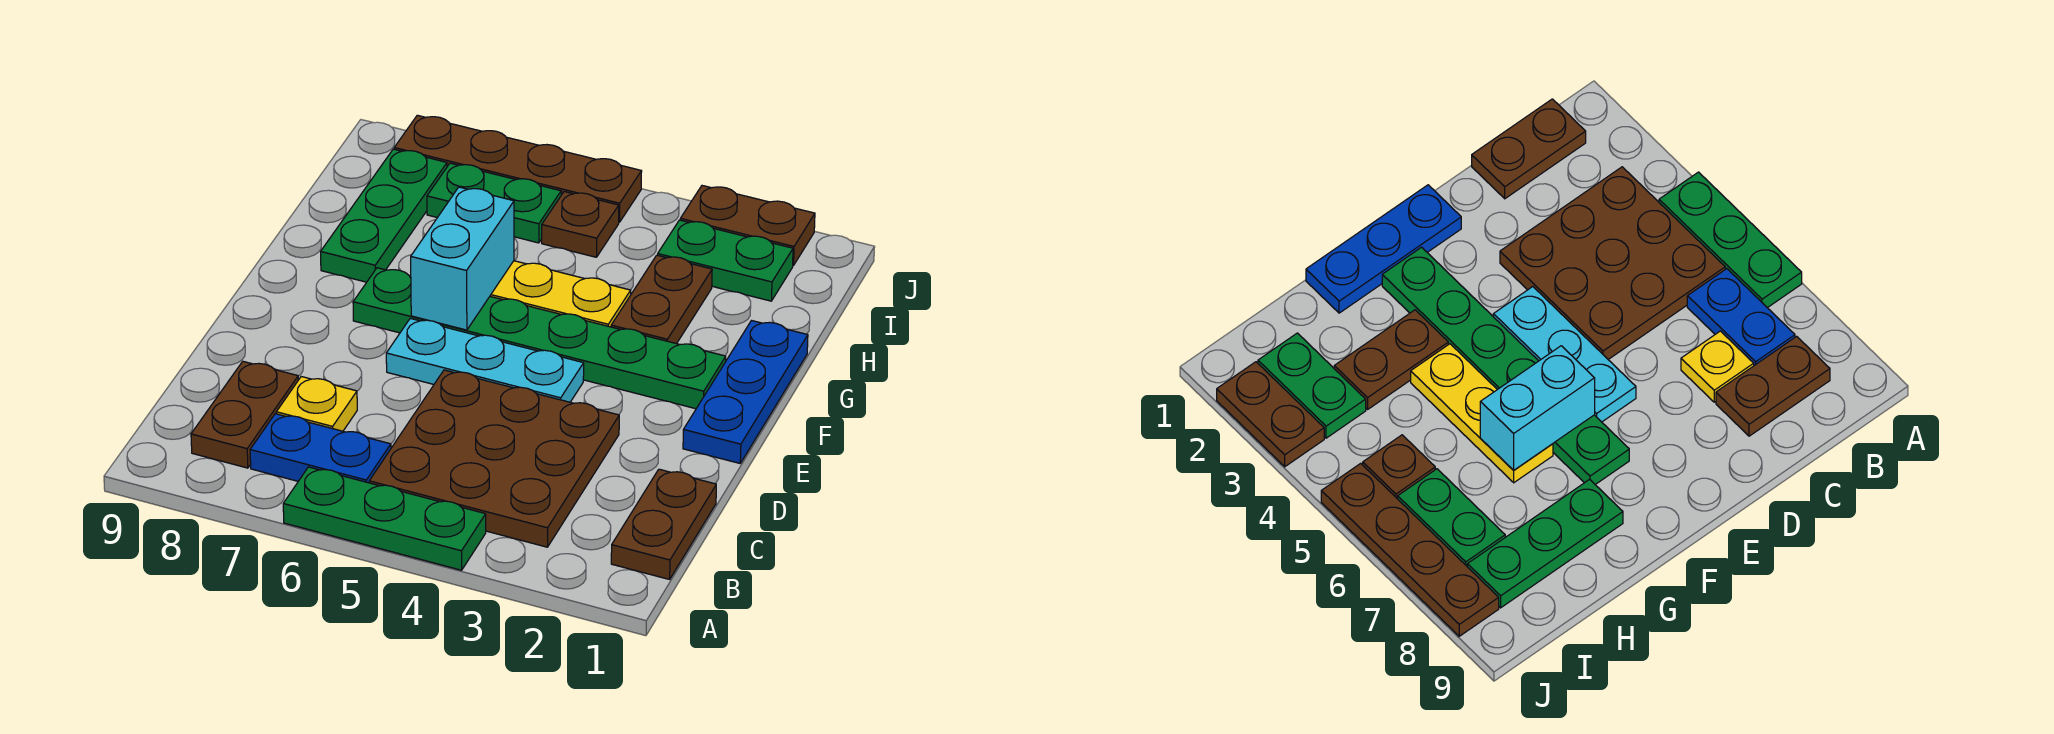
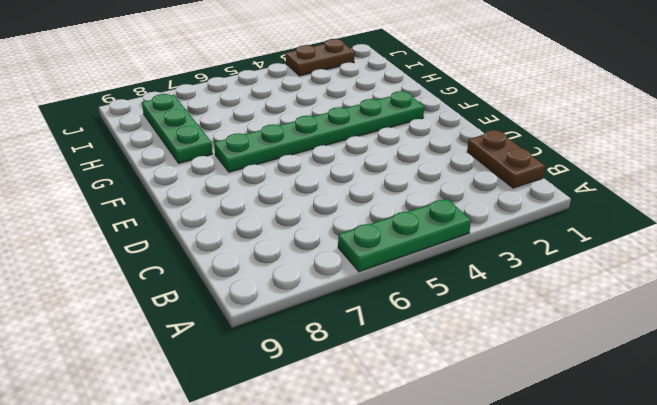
none -> brown 3x3 plate [369,370,619,547]
none -> blue 1x2 plate [250,414,391,483]
none -> brown 1x2 plate [191,361,298,468]

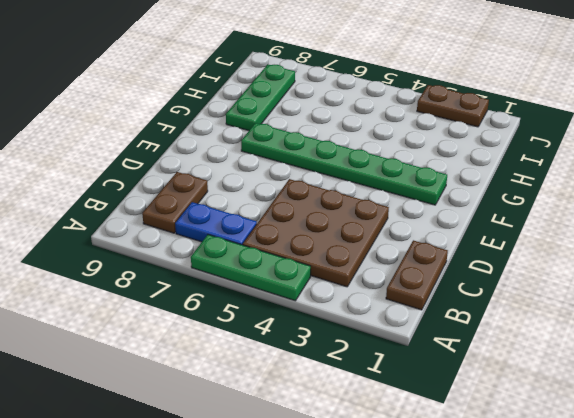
none -> yellow 1x1 plate [276,377,357,431]
none -> blue 1x3 plate [683,321,808,463]
none -> cyan 1x3 plate [386,318,584,402]

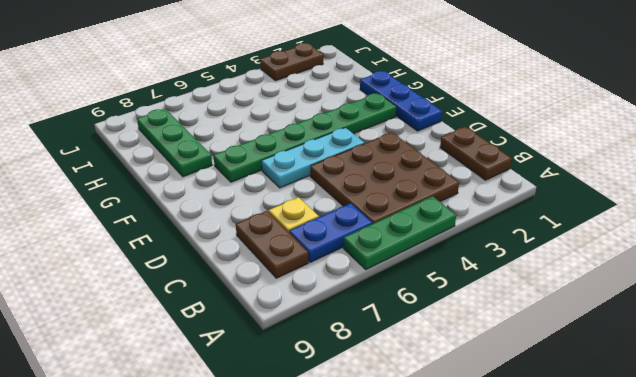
none -> brown 1x2 plate [611,255,712,344]
none -> yellow 1x3 plate [490,261,631,327]
none -> green 1x2 plate [658,220,793,301]

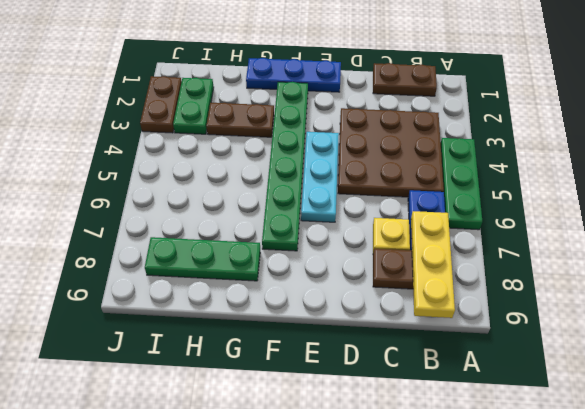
yellow 1x3 plate [411,211,455,318] -> yellow 1x3 plate moved to [490,261,631,327]
none -> brown 1x1 plate [542,192,619,257]
none -> green 1x2 plate [427,163,561,243]
none -> brown 1x4 plate [394,115,642,222]

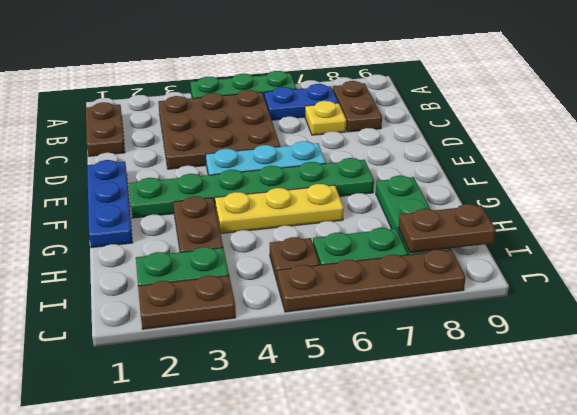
brown 1x2 plate [398,204,496,253] -> none
none -> cyan 1x2 brick [411,187,514,330]

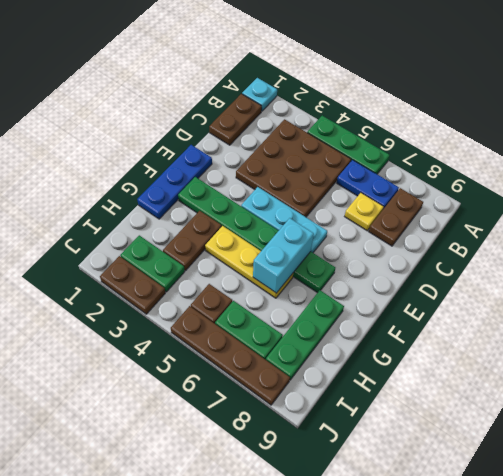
cyan 1x1 plate [242,78,277,111] -> none

